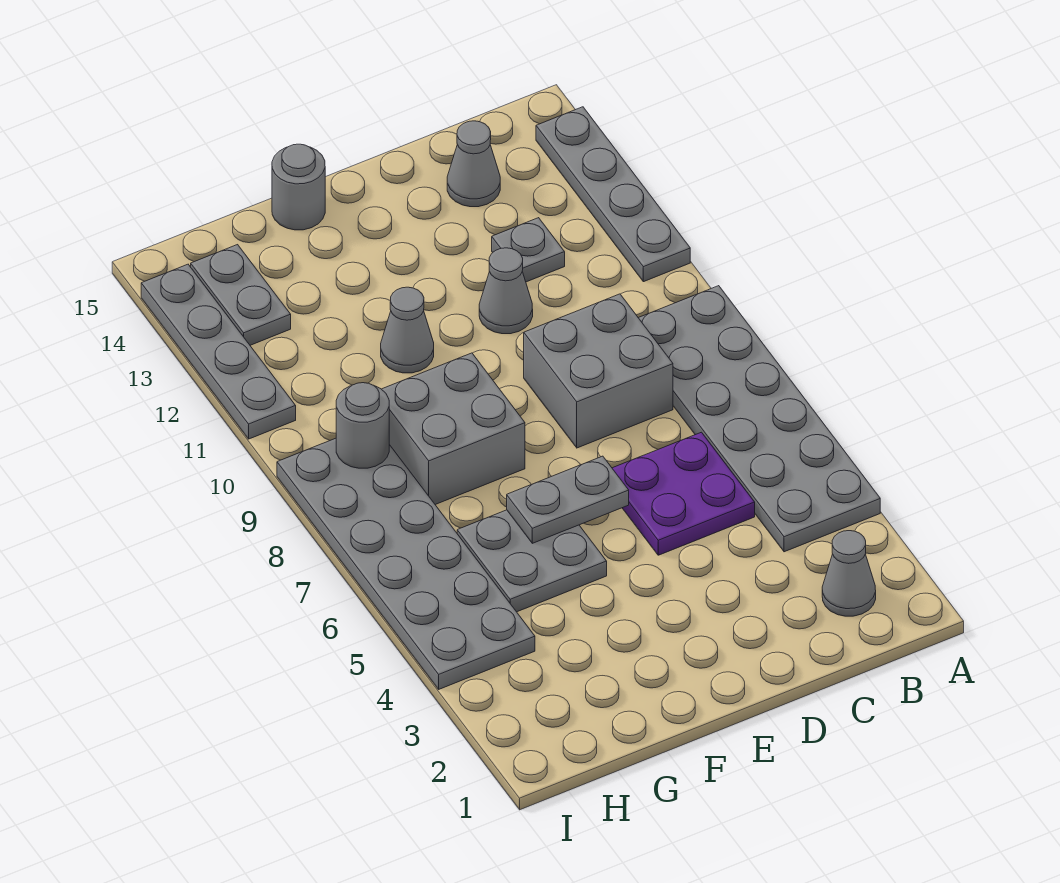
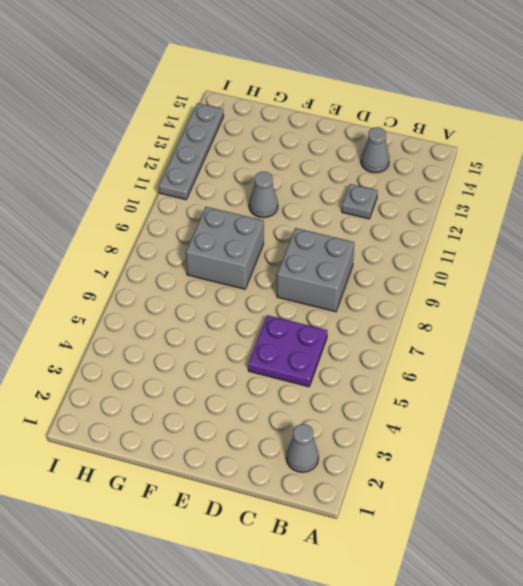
none -> grey 2x6 plate [639,286,880,552]
none -> grey 1x4 plate [536,107,690,282]
none -> grey 1x1 cone [479,248,533,334]

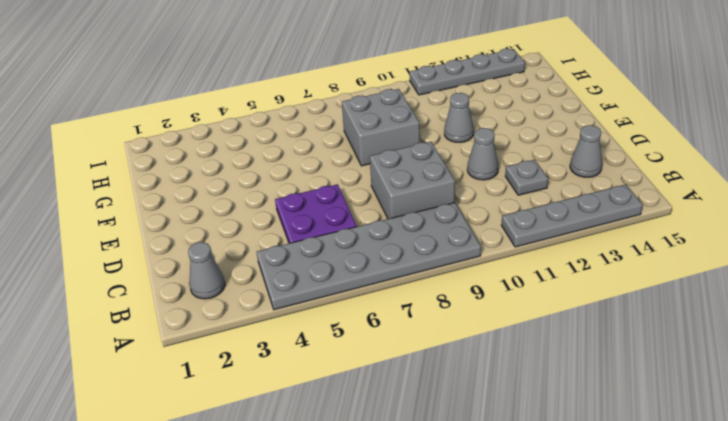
none -> grey 2x2 plate [457,510,607,612]
none -> grey 1x1 round brick [272,144,325,230]
none -> grey 2x6 plate [277,438,535,689]

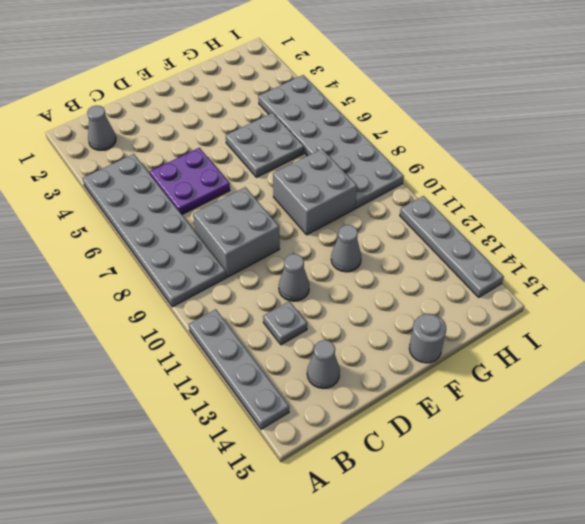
none -> grey 1x2 plate [191,245,291,345]
none -> grey 1x2 plate [507,456,629,543]
none -> grey 1x1 round brick [336,383,389,468]

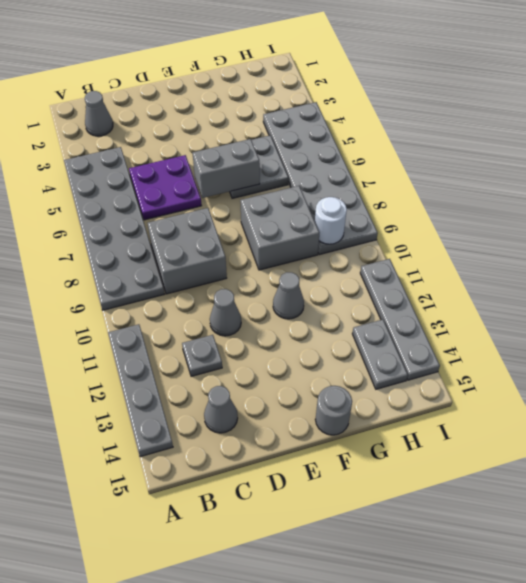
grey 1x2 brick [193,139,260,198] -> grey 1x2 plate [507,456,629,543]
white 1x1 round brick [315,197,347,244] -> grey 1x1 round brick [336,383,389,468]

